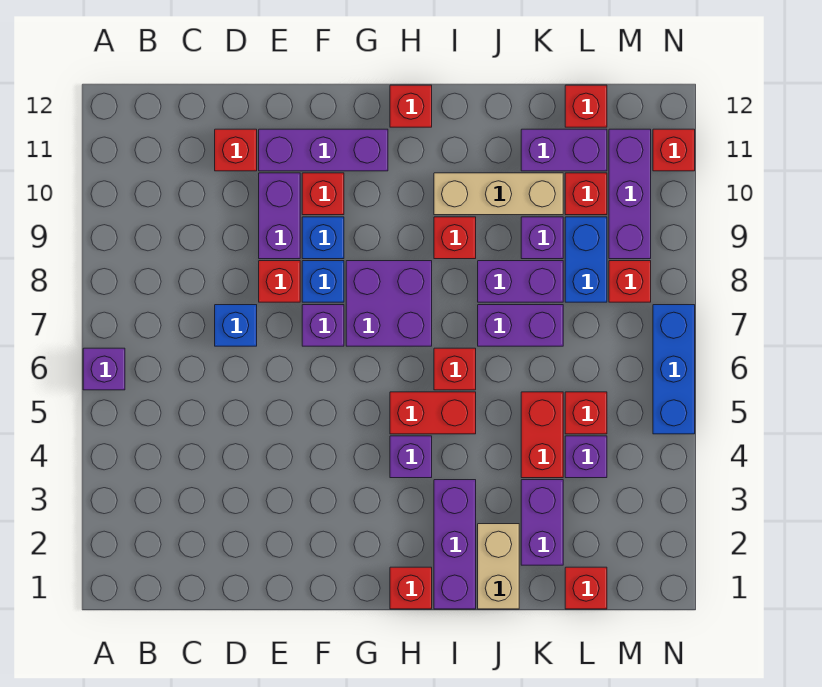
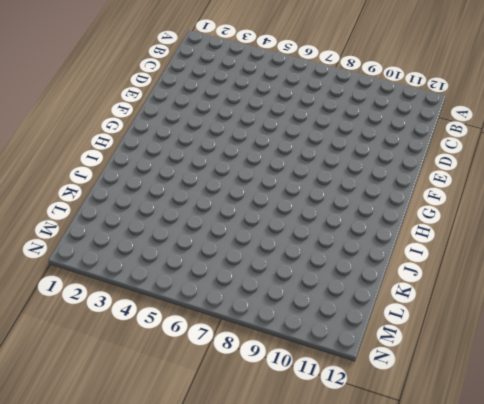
none -> purple 1x1 brick [83,348,125,390]
none -> blue 1x1 brick [215,305,257,346]
none -> red 1x1 brick [215,129,257,171]
none -> red 1x1 brick [259,261,300,302]

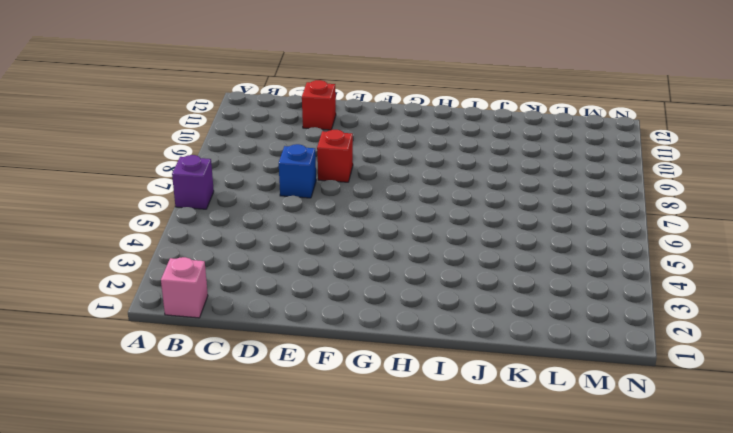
pink 1x1 brick [161,257,208,318] -> none
none -> purple 1x2 brick [259,173,300,259]
none -> purple 1x3 brick [259,129,388,171]
none -> purple 1x1 brick [302,305,344,346]
none -> blue 1x1 brick [302,261,344,302]

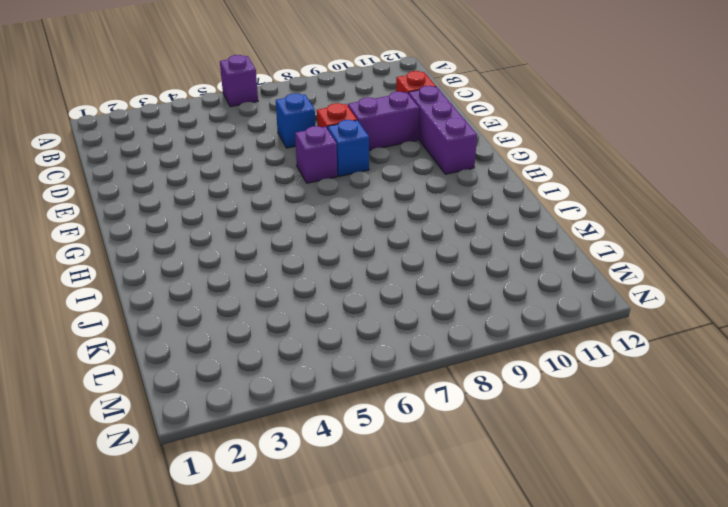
none -> blue 1x1 brick [302,217,344,259]
none -> red 1x1 brick [302,173,344,215]
none -> purple 2x2 brick [346,261,432,346]
none -> red 1x1 brick [390,567,432,609]

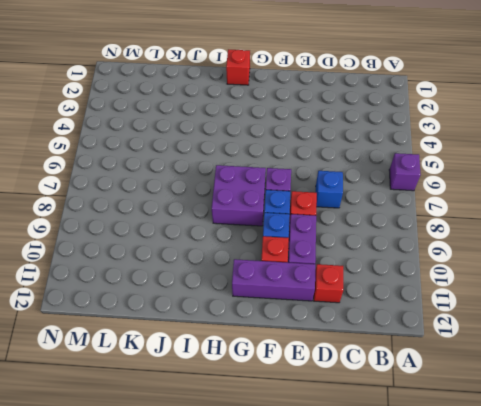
none -> purple 1x1 brick [390,436,432,478]
none -> red 1x2 brick [390,392,476,434]
none -> red 1x1 brick [390,85,432,127]
none -> purple 1x3 brick [434,480,476,609]

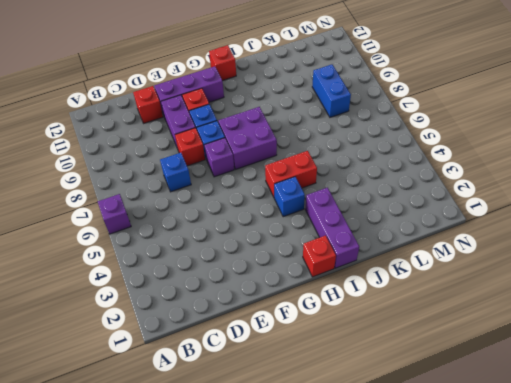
blue 1x1 brick [274,177,305,217] -> purple 1x1 brick [390,436,432,478]
none -> red 1x1 brick [434,348,476,390]
none -> red 1x1 brick [434,217,476,259]
none -> tan 1x3 brick [434,173,563,215]
none -> tan 1x2 brick [478,524,519,609]

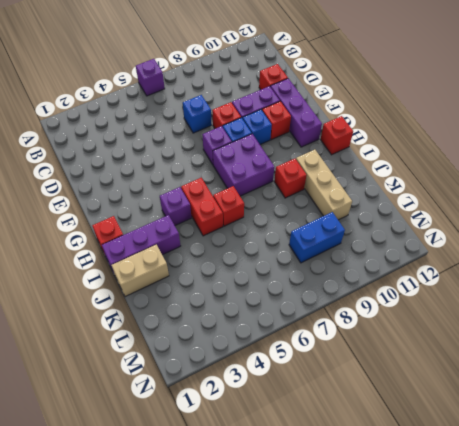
none -> purple 1x2 brick [478,305,563,346]
none -> purple 1x2 brick [478,261,563,302]
none -> purple 1x2 brick [521,480,563,565]
none -> red 1x2 brick [521,392,563,478]

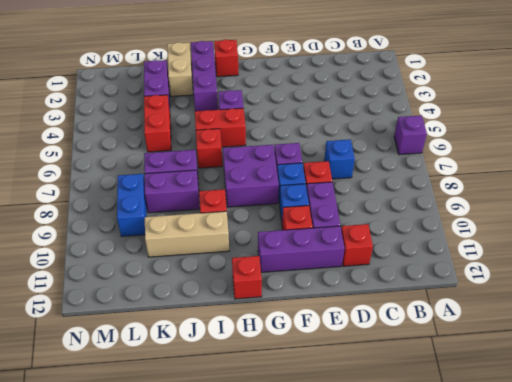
none -> purple 1x1 brick [521,217,563,259]
none -> purple 1x2 brick [521,129,607,171]
none -> red 1x1 brick [565,567,607,609]
none -> purple 1x1 brick [565,436,607,478]

